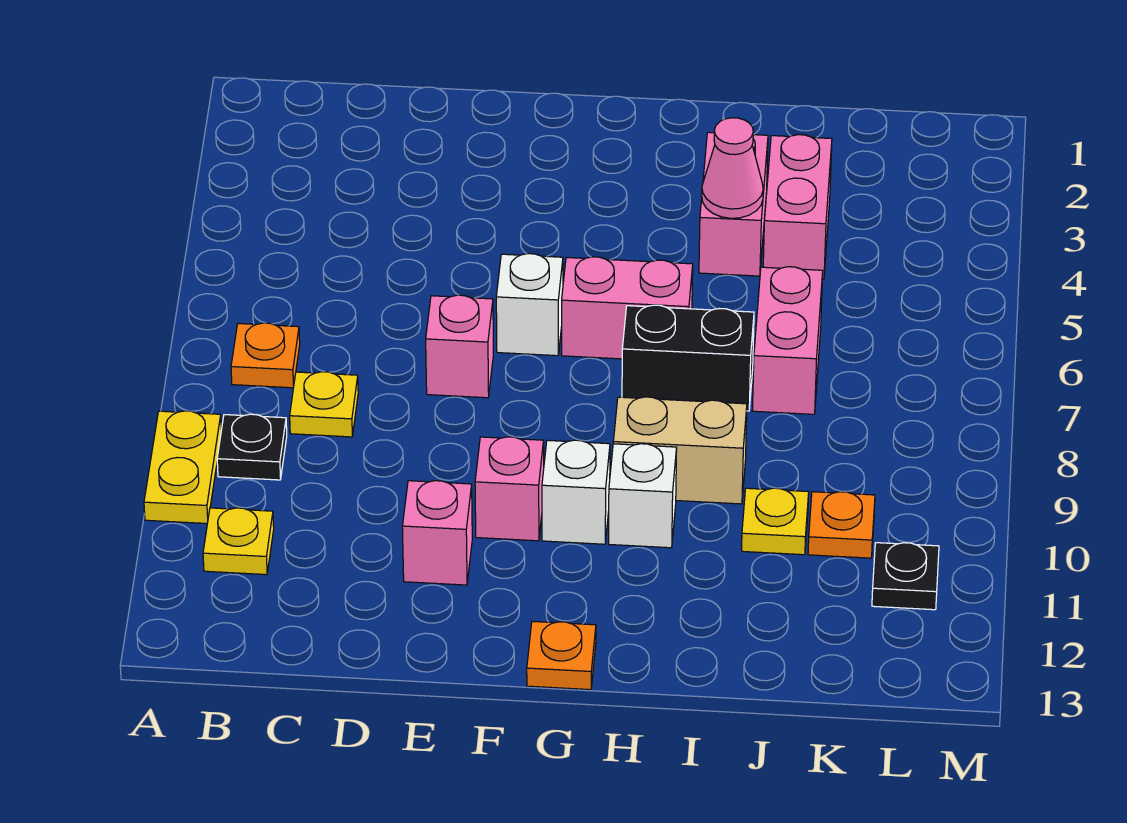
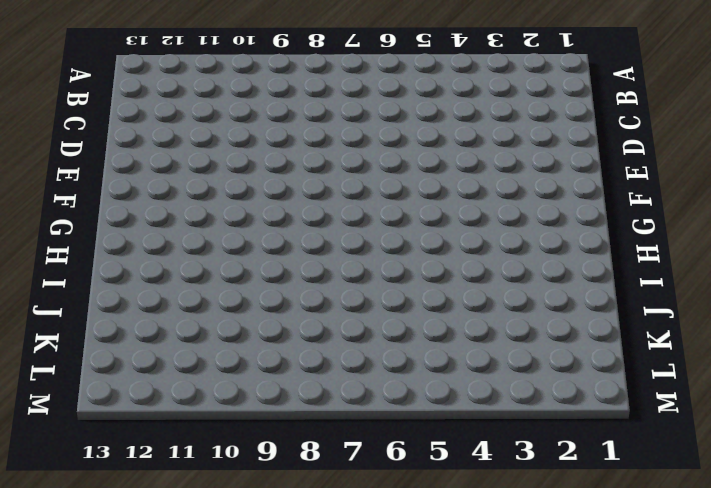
none -> yellow 1x2 plate [144,411,221,524]
none -> orange 1x1 plate [231,323,300,388]
none -> black 1x1 plate [217,414,287,480]

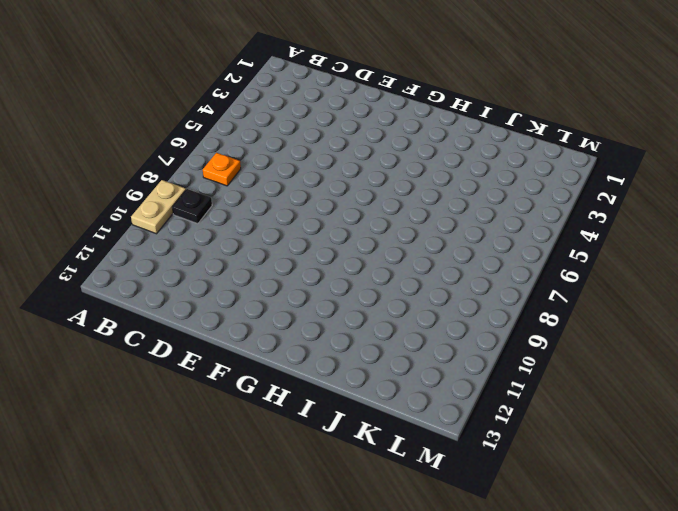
tan 1x2 plate [131,180,186,234] -> yellow 1x2 plate [144,411,221,524]
none -> yellow 1x1 plate [203,508,274,575]
none -> yellow 1x1 plate [290,372,358,437]
none -> pink 1x1 brick [426,295,493,398]

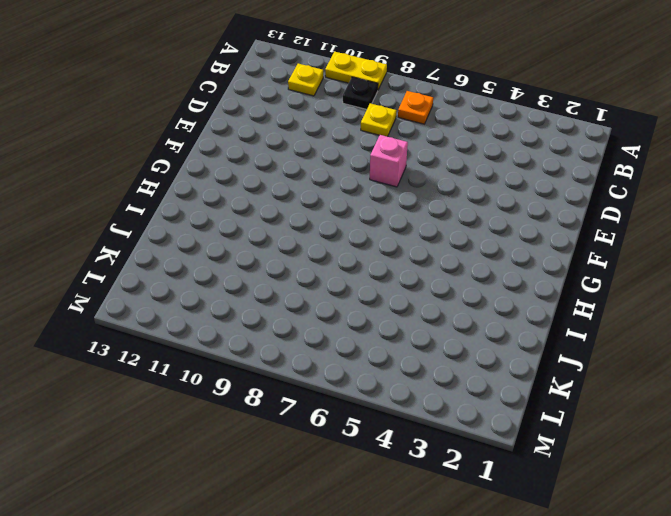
none -> pink 1x1 brick [402,481,472,585]
none -> white 1x1 brick [496,254,563,356]
none -> pink 1x1 brick [475,437,544,541]

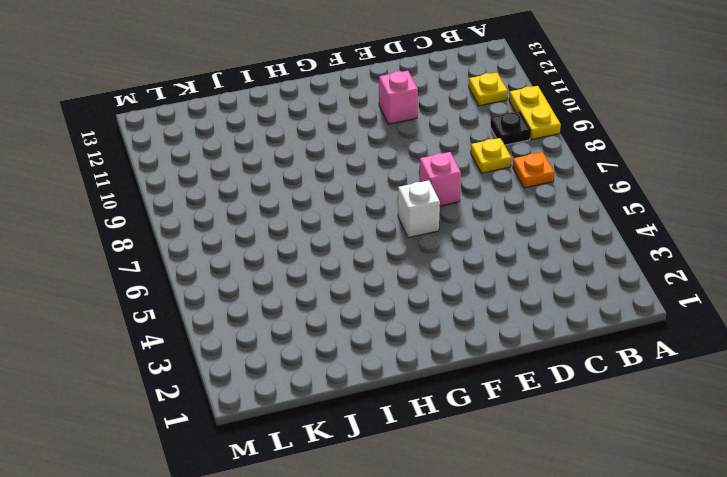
none -> pink 1x1 brick [475,437,544,541]
none -> pink 1x2 brick [562,257,693,359]
none -> white 1x1 brick [542,440,610,544]

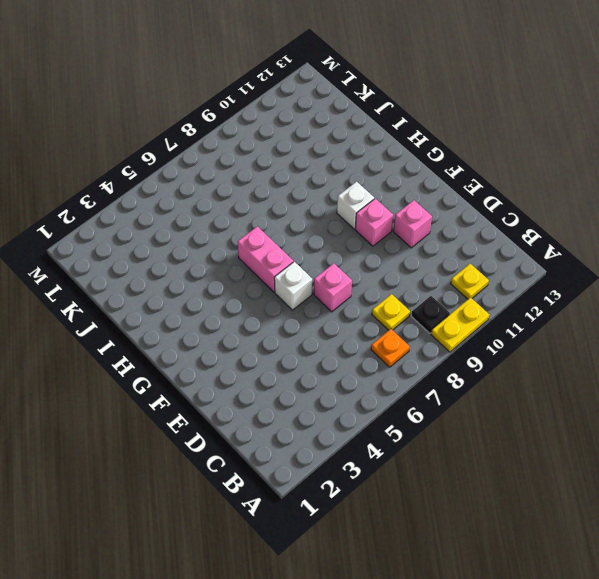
none -> orange 1x1 plate [527,621,596,690]
none -> black 1x2 brick [622,305,754,411]
none -> tan 1x2 brick [613,397,747,504]

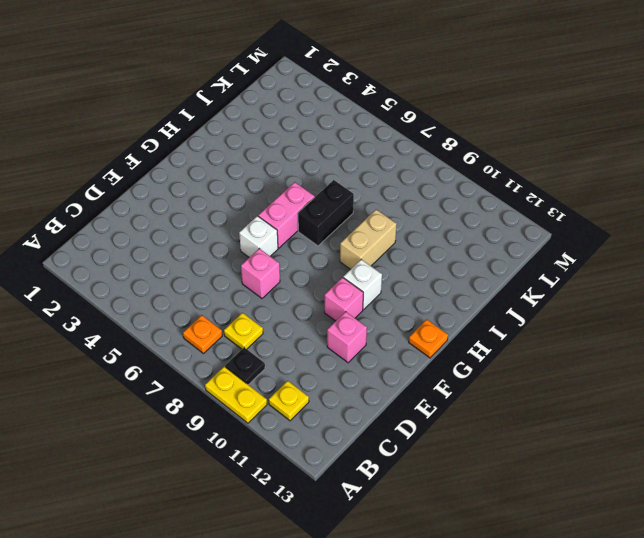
none -> white 1x1 brick [609,444,677,548]
none -> pink 1x2 brick [699,132,768,276]
none -> pink 1x2 brick [763,135,832,279]

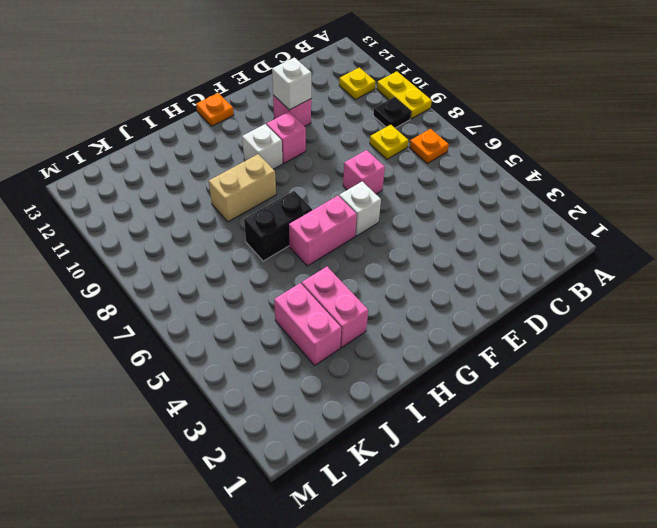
white 1x1 brick [272,58,311,110] -> white 1x1 brick moved to [609,444,677,548]
none -> pink 1x2 brick [752,267,823,414]
none -> yellow 1x1 plate [742,488,809,555]
none -> orange 1x1 plate [808,492,875,558]

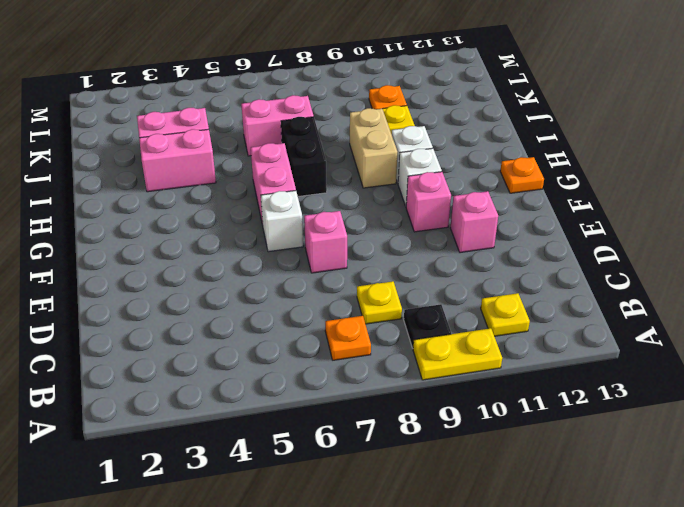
none -> black 1x1 plate [872,543,939,610]
none -> pink 1x1 cone [702,118,763,218]

